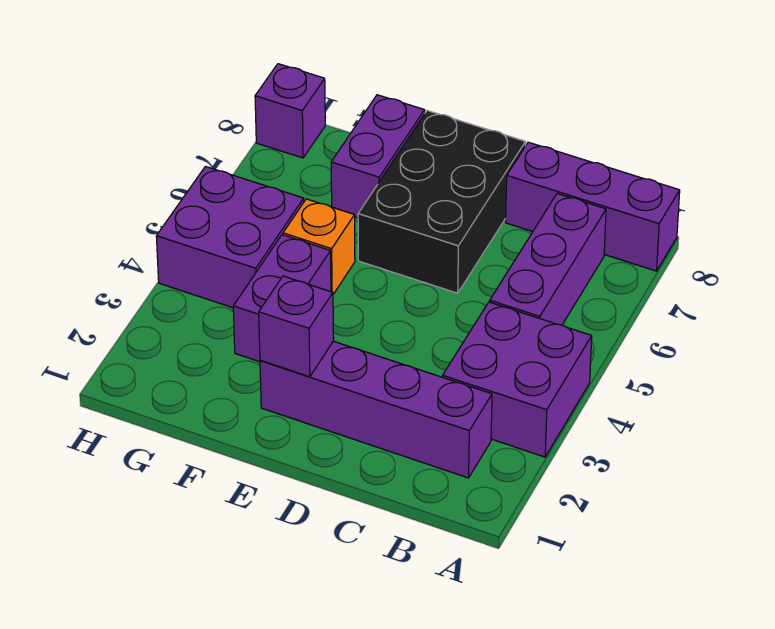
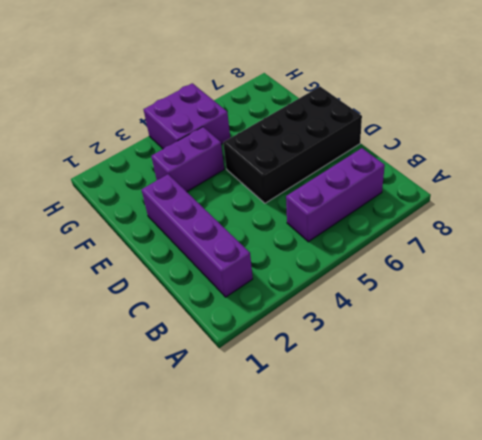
black 2x4 brick [223,87,362,203] -> black 2x3 brick [358,111,526,293]
none -> purple 2x2 brick [443,302,592,457]
none -> purple 1x3 brick [506,142,680,271]

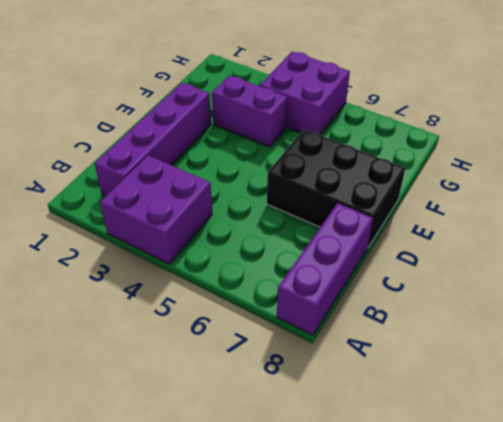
none -> purple 1x3 brick [490,194,606,325]
none -> orange 1x1 brick [283,199,355,294]

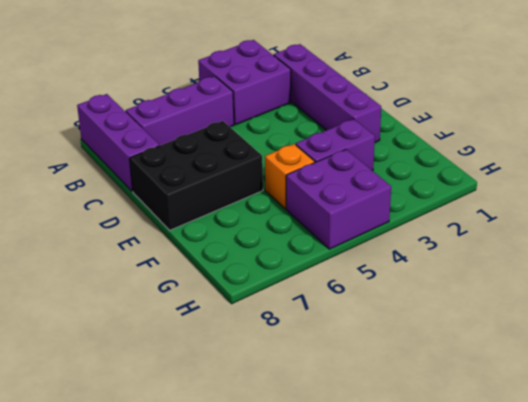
none -> purple 1x2 brick [331,95,425,218]
none -> purple 1x1 brick [255,64,325,158]

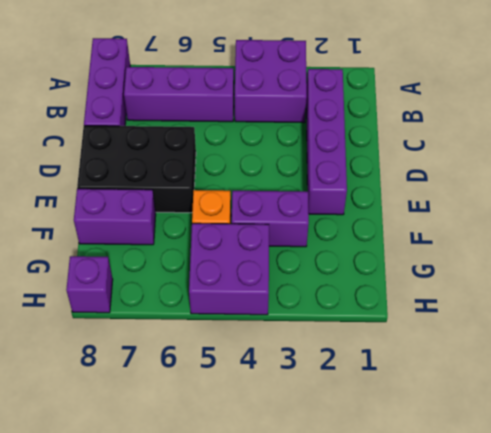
none -> purple 1x1 brick [259,276,334,377]

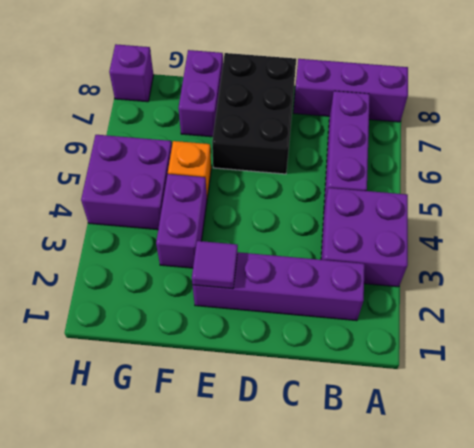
purple 1x1 tile [192,241,238,289] -> purple 1x1 brick [259,276,334,377]

